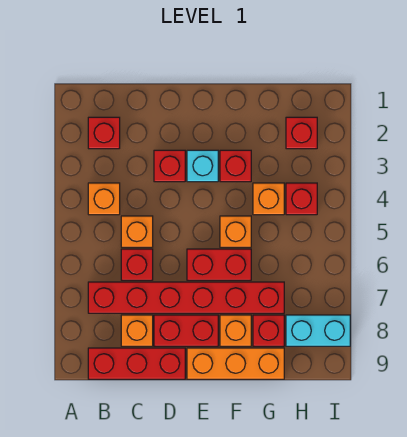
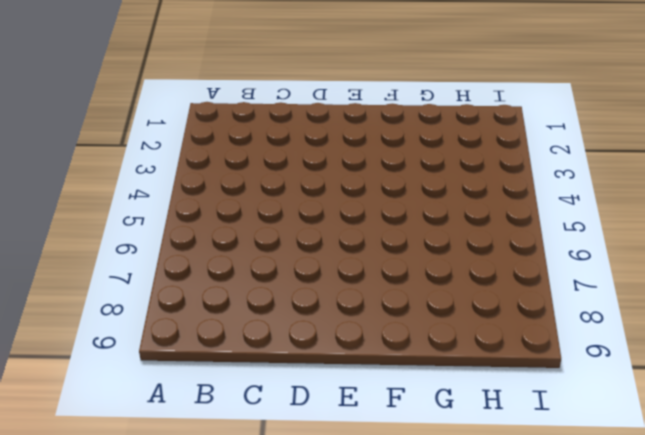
none -> red 1x1 brick [88,117,120,149]
none -> orange 1x1 brick [88,183,120,215]
none -> red 1x6 brick [88,282,284,313]

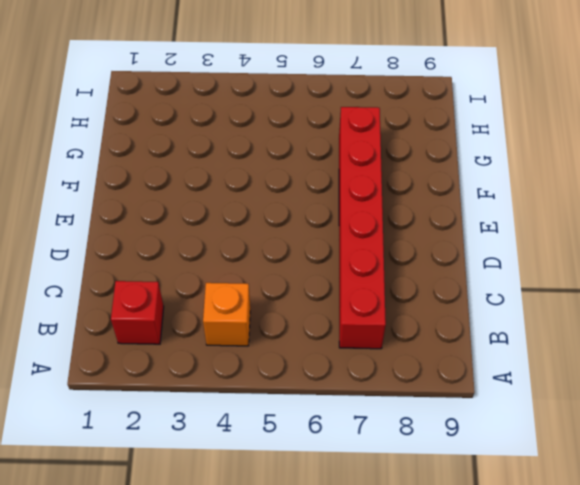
none -> red 1x3 brick [88,348,185,379]
none -> orange 1x1 brick [121,216,153,247]
none -> red 1x1 brick [121,249,153,280]

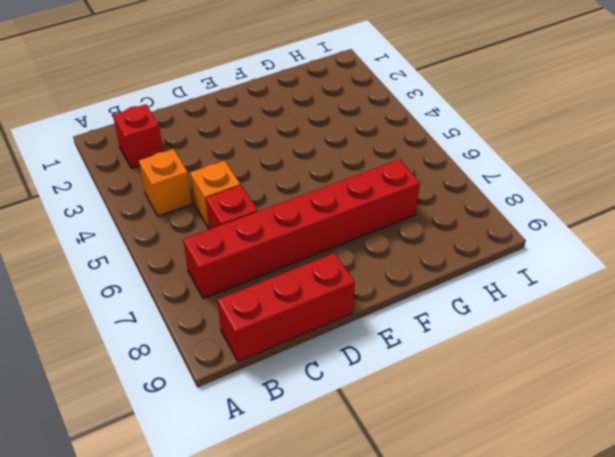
none -> orange 1x1 brick [121,315,153,346]
none -> red 1x1 brick [154,150,185,182]
none -> red 1x2 brick [154,315,218,346]

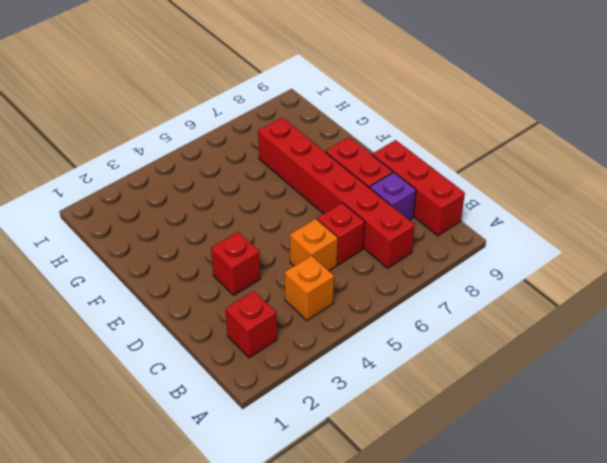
purple 1x1 brick [370,172,416,220] -> orange 1x1 brick [121,315,153,346]
none -> cyan 1x1 brick [187,150,218,182]
none -> red 1x2 brick [187,249,251,280]
none -> orange 1x3 brick [187,348,284,379]

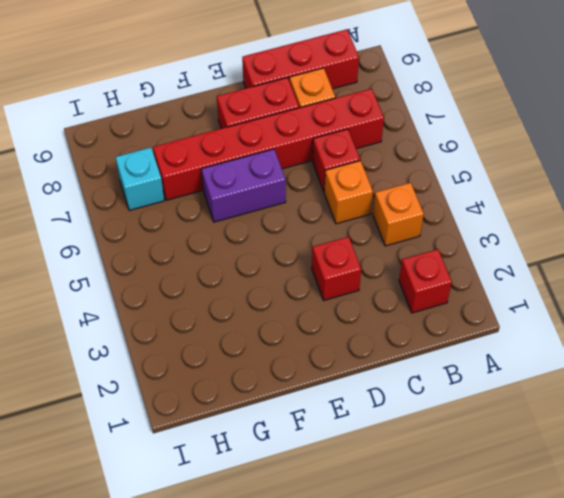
purple 1x2 brick [201,149,286,222] -> red 1x2 brick [187,249,251,280]
cyan 1x1 brick [116,148,164,210] -> cyan 1x1 brick moved to [187,150,218,182]
none -> orange 1x3 brick [187,348,284,379]
none -> red 1x1 brick [220,150,251,182]
none -> orange 1x1 brick [220,216,251,247]

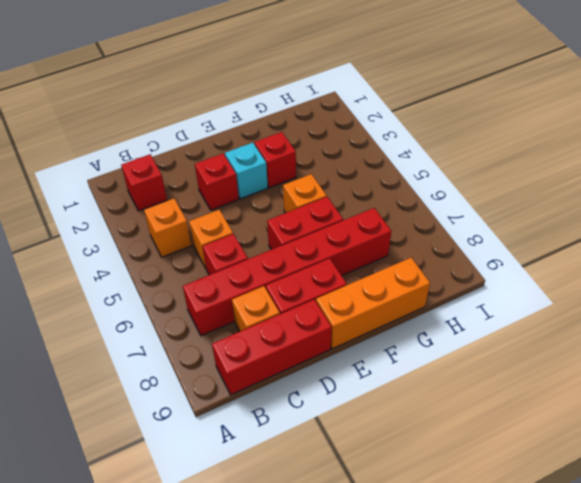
none -> orange 1x1 brick [220,315,251,346]
none -> orange 1x1 brick [253,183,284,215]
none -> red 1x1 brick [253,315,284,346]

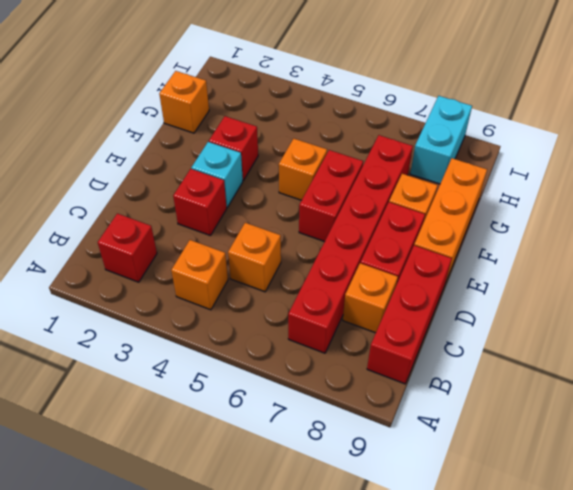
orange 1x1 brick [159,71,209,133] -> orange 1x1 brick moved to [253,183,284,215]
none -> red 1x1 brick [121,249,153,280]
none -> red 1x1 brick [253,315,284,346]
none -> red 1x1 brick [286,117,317,149]

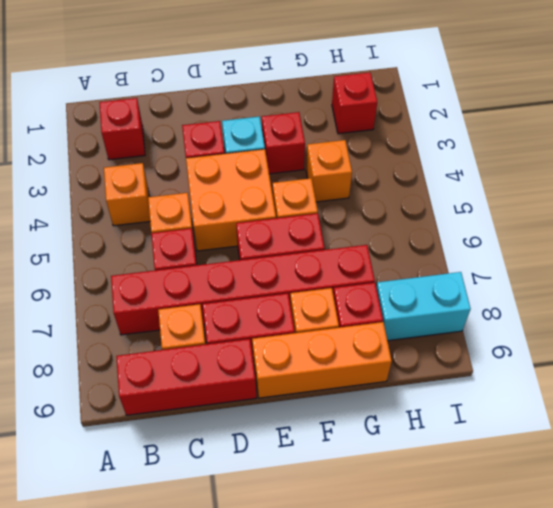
orange 2x2 brick [186,149,276,251] -> none
none -> red 1x1 brick [286,183,317,215]

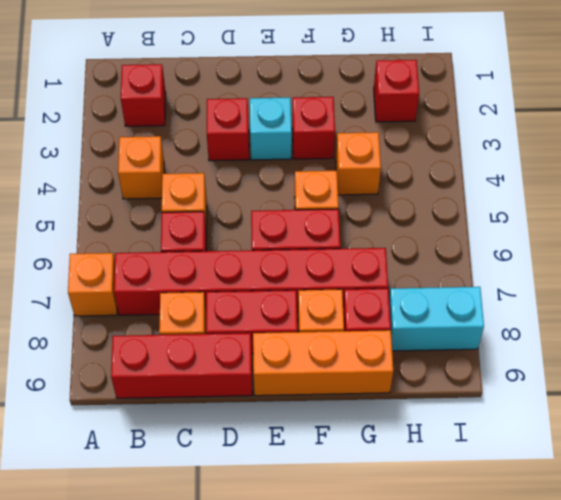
orange 1x1 brick [68,253,117,316] -> none
none -> red 1x1 brick [286,183,317,215]

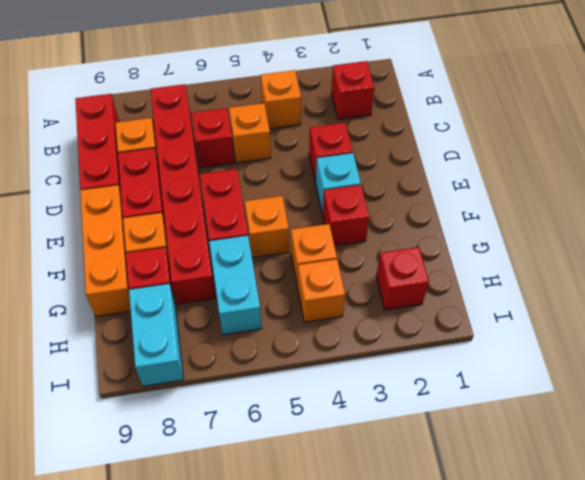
cyan 1x2 brick [209,236,262,335] -> none
orange 1x1 brick [298,259,345,322] -> red 1x1 brick [286,183,317,215]

